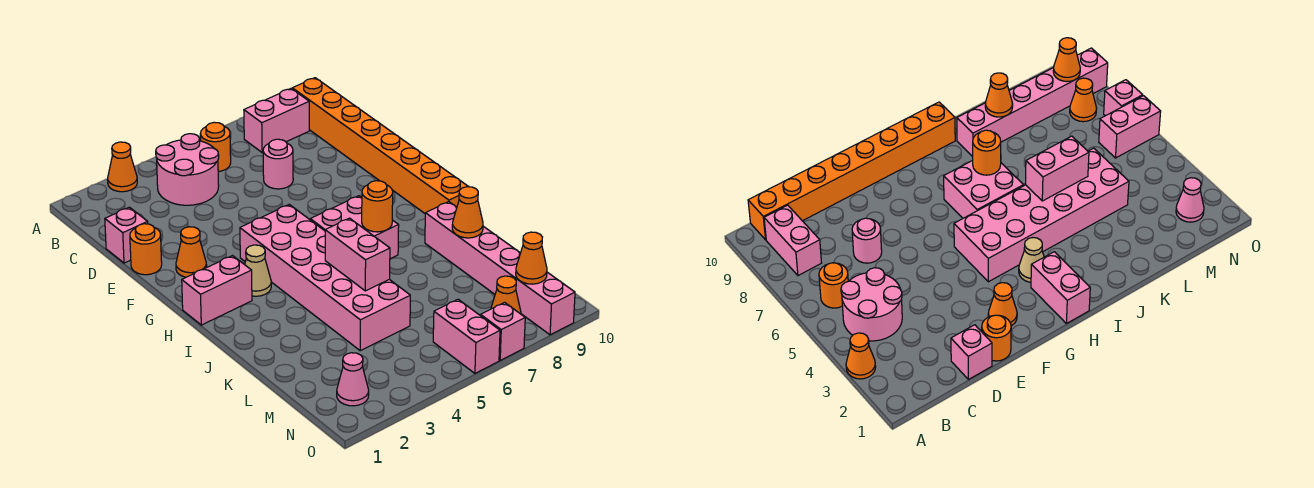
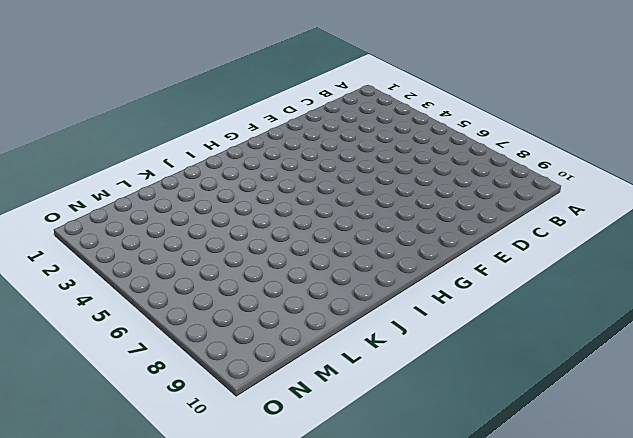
none -> orange 1x1 cone [108,142,137,192]
none -> pink 2x2 round brick [156,134,219,205]
none -> orange 1x1 round brick [200,122,231,172]

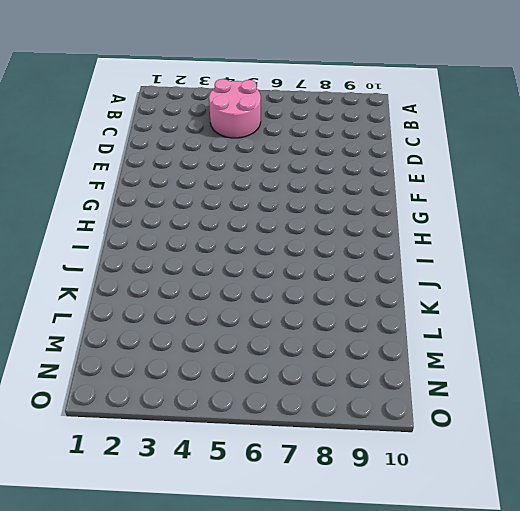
none -> orange 1x1 cone [108,142,137,192]
none -> orange 1x1 round brick [200,122,231,172]
none -> pink 1x2 brick [244,89,309,153]

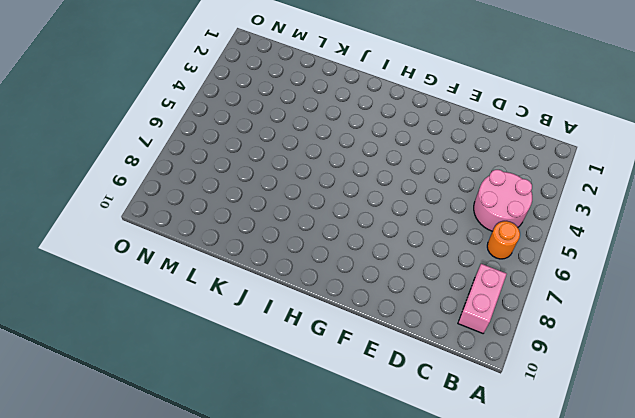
none -> orange 1x1 cone [108,142,137,192]
none -> orange 1x8 brick [292,78,468,213]
none -> pink 1x1 brick [105,207,148,263]

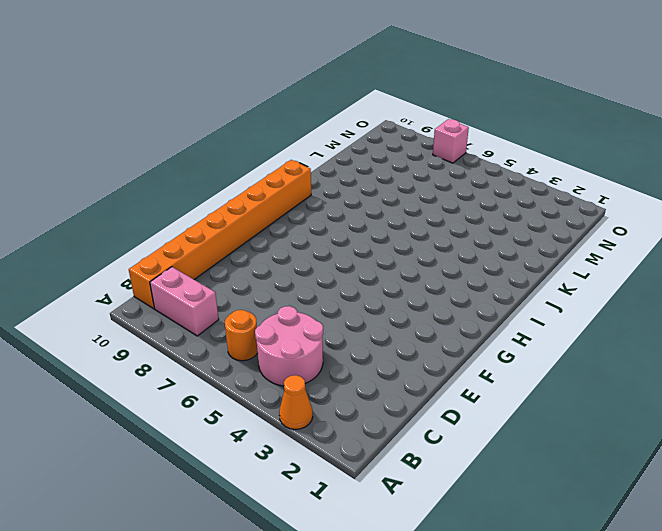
none -> pink 1x1 brick [105,207,148,263]
none -> pink 1x1 round brick [263,139,293,189]
none -> orange 1x1 round brick [130,224,162,275]

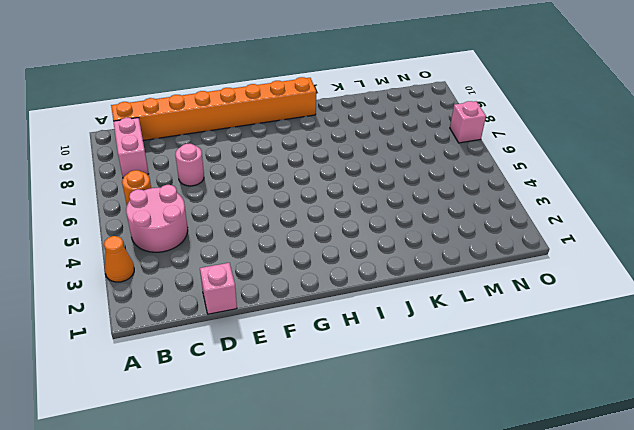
none -> orange 1x1 round brick [130,224,162,275]
none -> orange 1x1 cone [176,227,207,277]
none -> pink 2x6 brick [240,204,410,351]

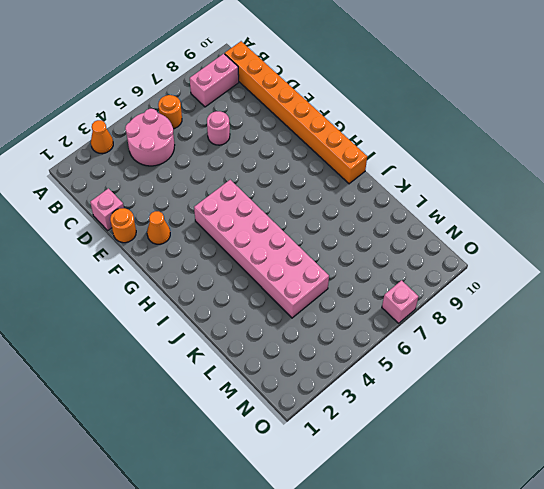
none -> pink 1x2 brick [182,256,252,325]
none -> tan 1x1 cone [245,245,271,296]
none -> pink 2x2 brick [310,196,399,259]

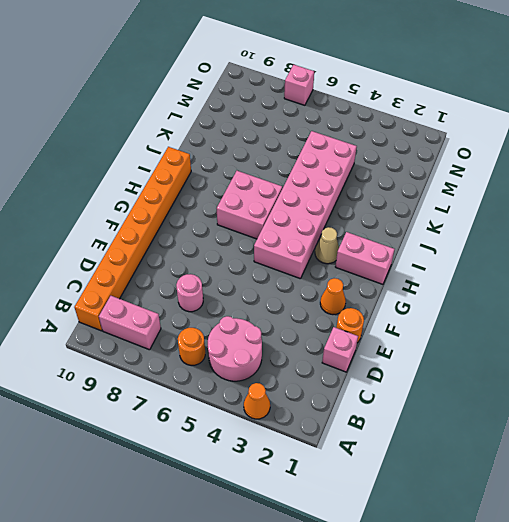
none -> pink 1x6 brick [425,202,575,335]
none -> pink 1x1 cone [337,353,369,406]
none -> pink 1x2 brick [433,299,500,373]

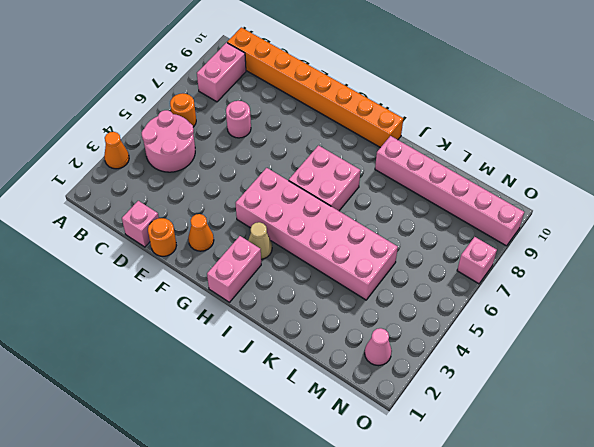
none -> pink 1x2 brick [433,299,500,373]
none -> orange 1x1 cone [491,276,521,314]
none -> orange 1x1 round brick [362,181,393,232]

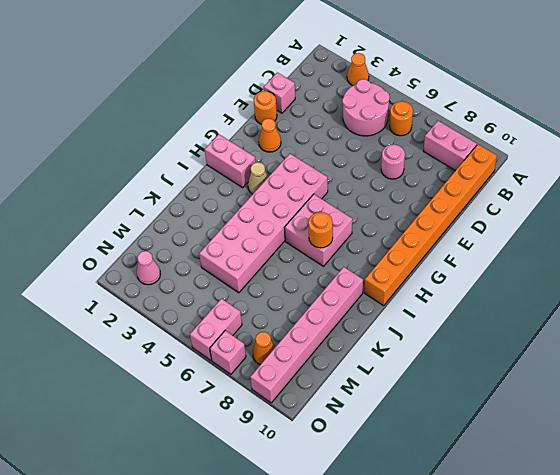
none -> pink 1x2 brick [325,218,390,291]
none -> orange 1x1 cone [452,187,483,238]
none -> orange 1x1 cone [516,232,547,284]

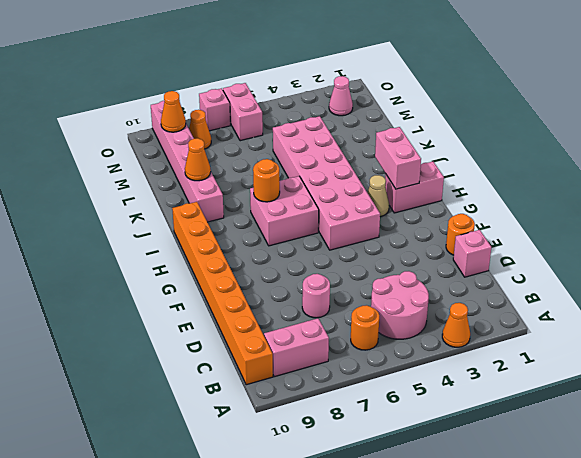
pink 1x2 brick [375,127,421,189] -> pink 1x2 brick moved to [325,218,390,291]
none -> orange 1x1 cone [176,227,207,277]

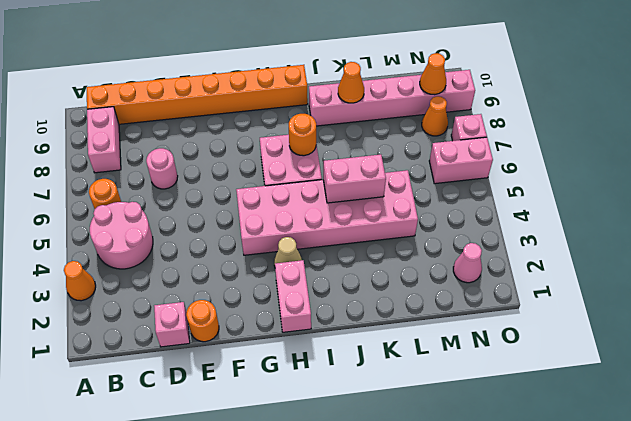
none -> orange 1x1 cone [176,227,207,277]

